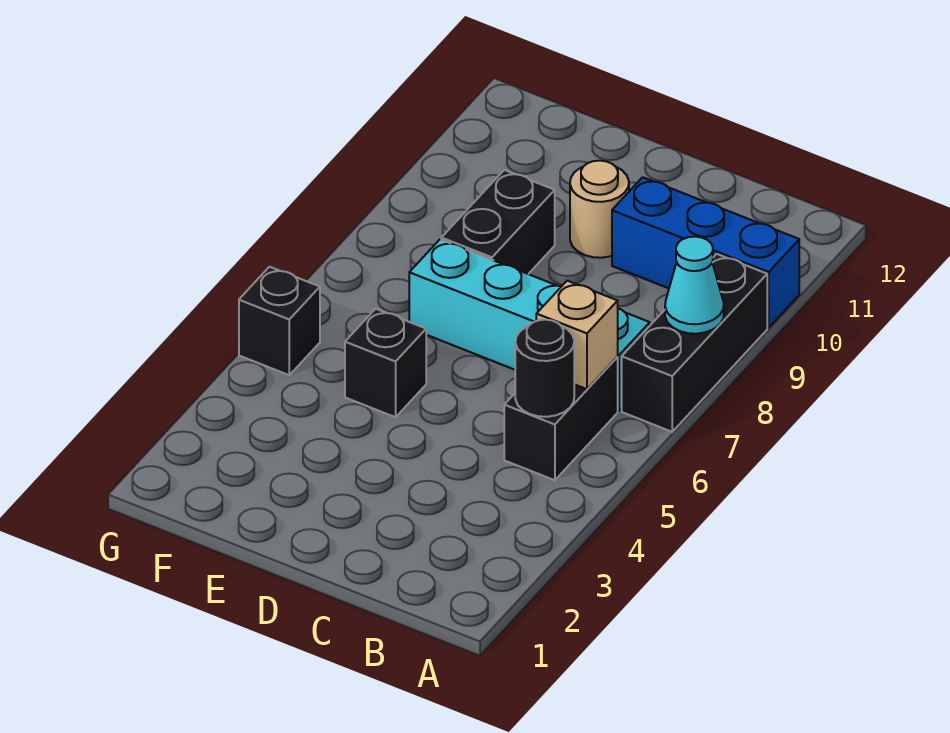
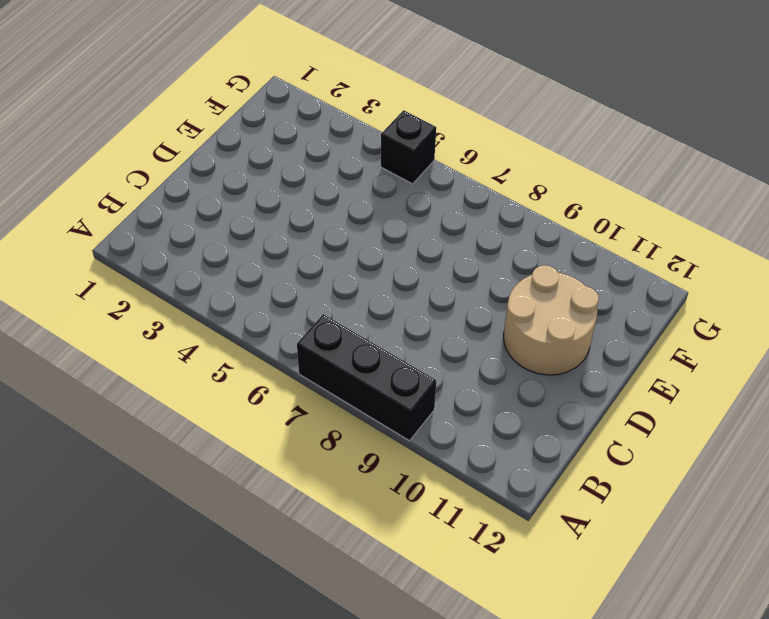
tan 2x2 round brick [504,265,599,375] -> tan 1x1 round brick [570,161,629,258]
none -> blue 1x3 brick [612,177,799,328]
none -> black 1x2 brick [504,357,618,480]

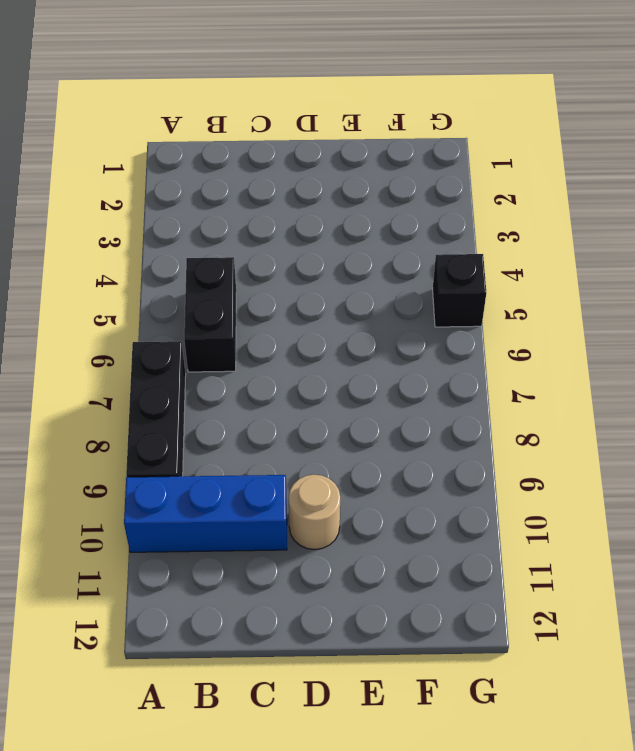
none -> cyan 1x4 brick [409,239,650,411]
none -> black 1x1 brick [345,309,426,417]

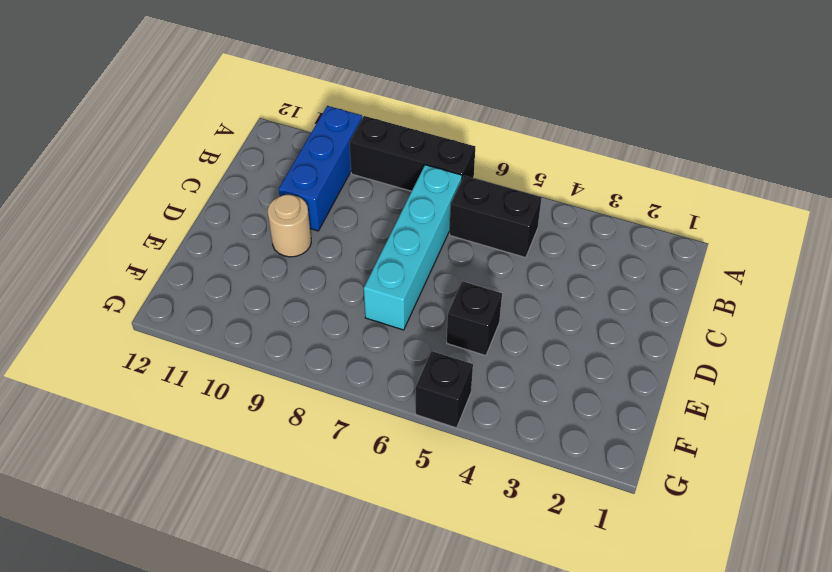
none -> black 1x2 brick [441,170,555,274]
none -> cyan 1x1 cone [665,237,724,334]

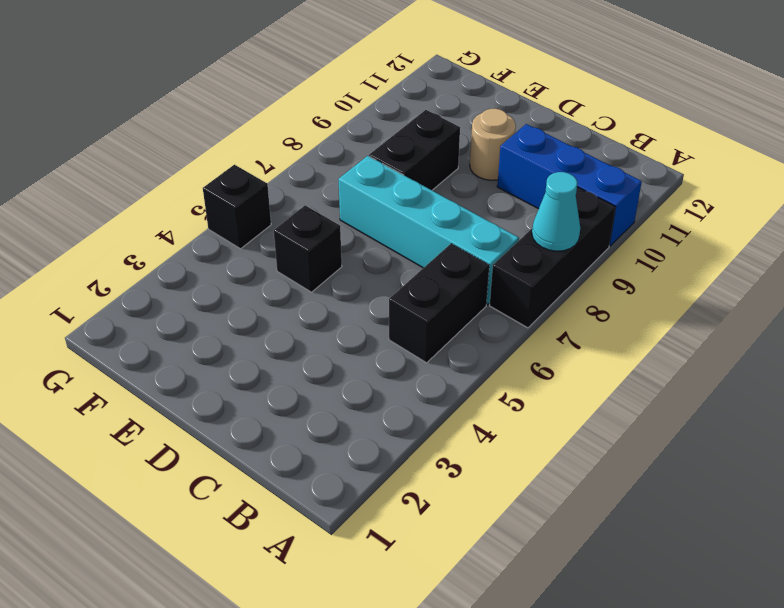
none -> black 1x1 round brick [515,320,574,417]
none -> tan 1x1 brick [536,281,618,389]

